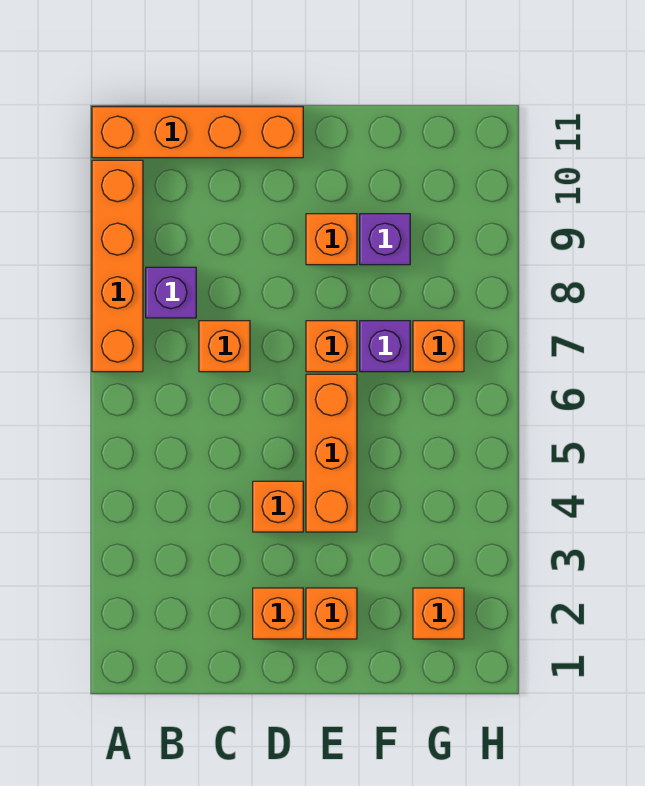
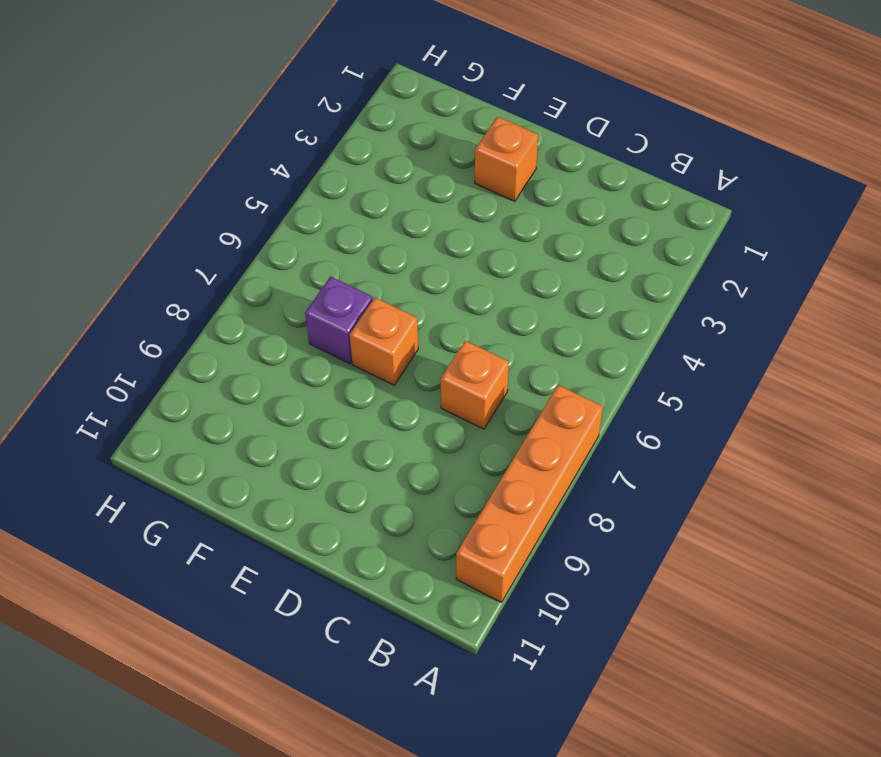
none -> orange 1x4 brick [92,107,303,158]
none -> purple 1x1 brick [146,267,196,318]
none -> orange 1x1 brick [253,588,303,639]

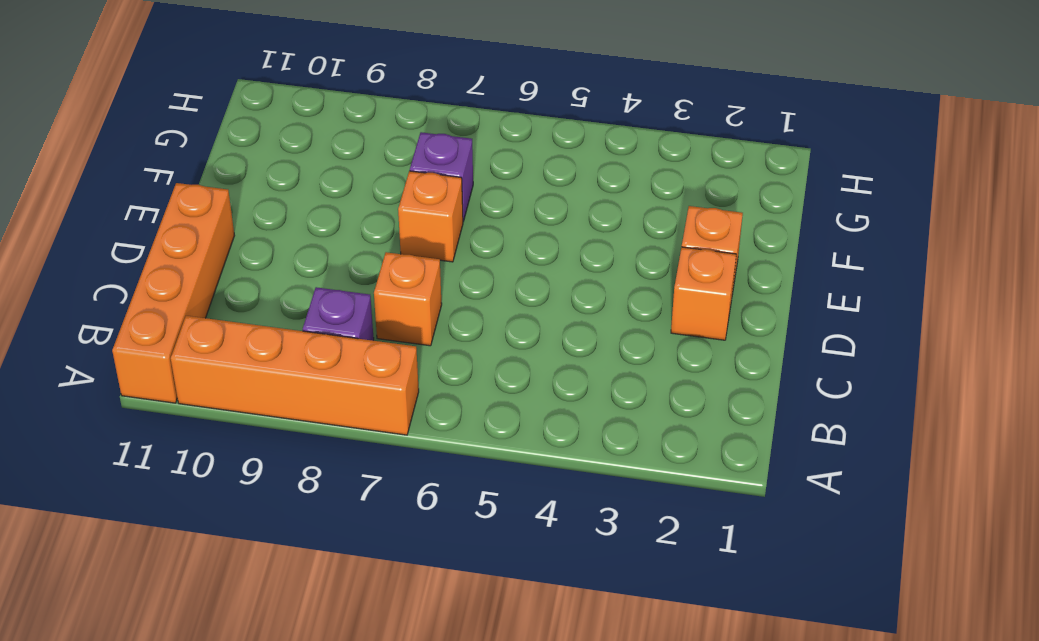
none -> orange 1x1 brick [253,481,303,532]
none -> orange 1x3 brick [306,374,357,532]
none -> orange 1x1 brick [306,214,357,265]

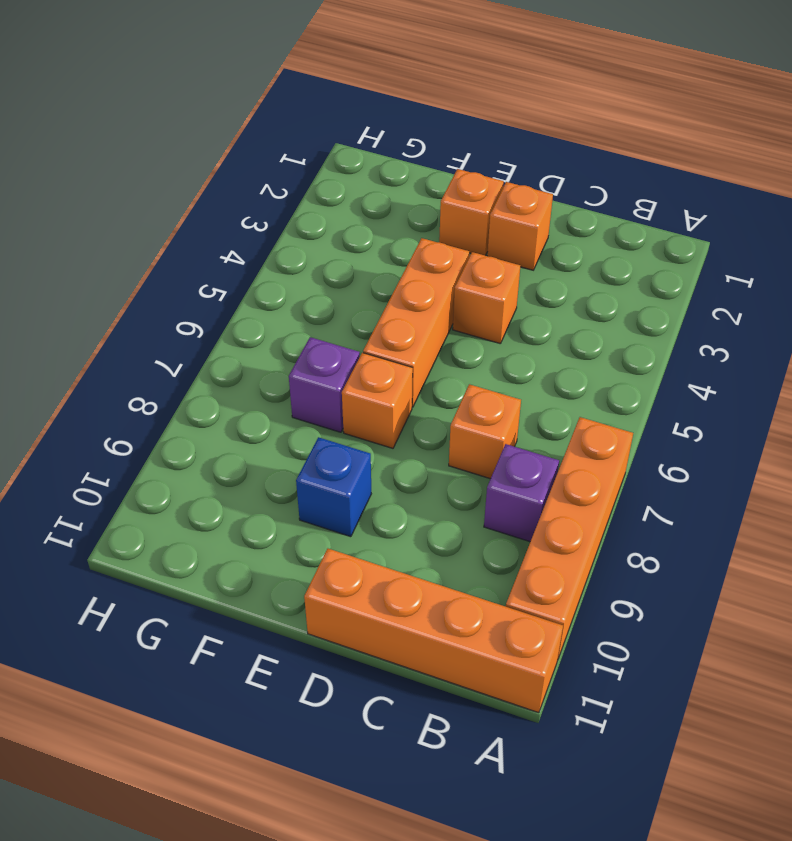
blue 1x1 brick [296,437,371,537] -> orange 1x1 brick [306,214,357,265]
none -> purple 1x1 brick [360,214,410,265]
none -> orange 1x1 brick [413,588,464,639]
none -> orange 1x1 brick [413,321,464,372]

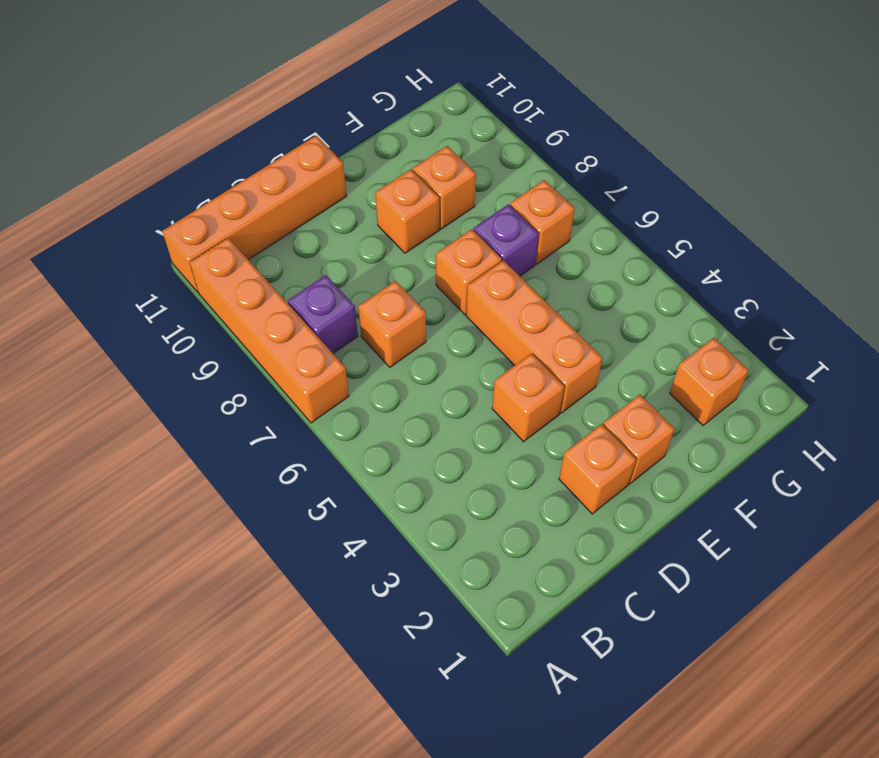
orange 1x1 brick [413,146,476,229] -> purple 1x1 brick [360,214,410,265]

